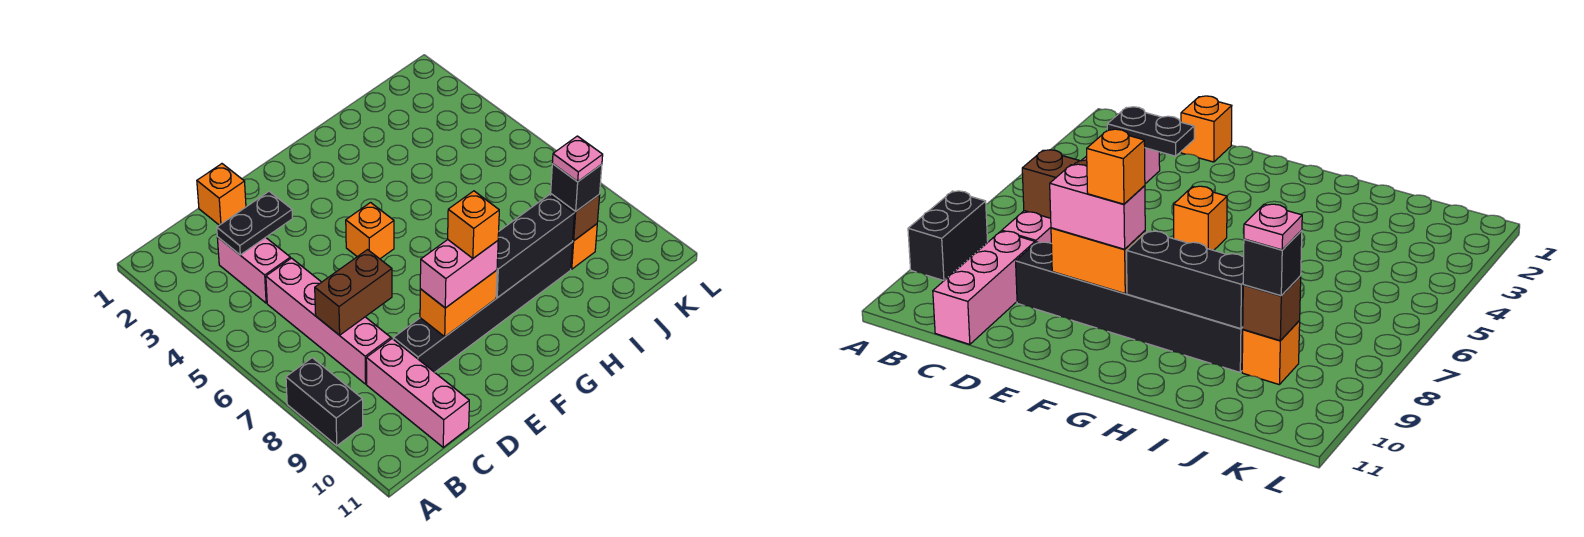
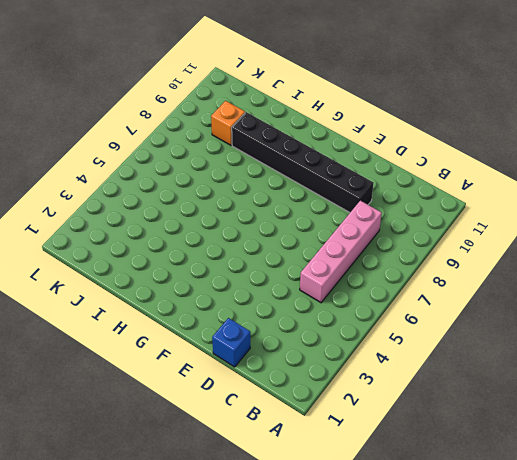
blue 1x1 brick [212,318,250,367] -> orange 1x1 brick [197,164,246,225]
none -> black 1x2 brick [286,358,363,446]
none -> pink 1x2 brick [217,237,290,303]
none -> pink 1x3 brick [366,339,469,447]

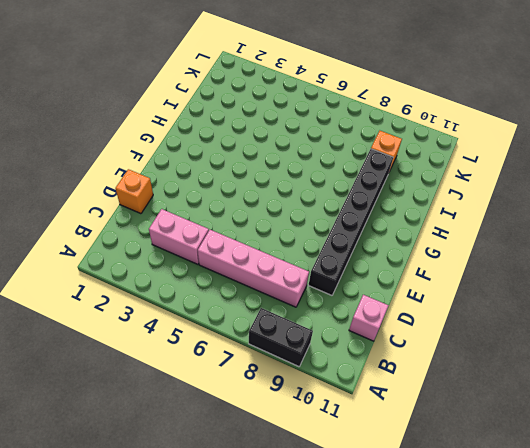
pink 1x1 brick [349,295,389,341] -> pink 1x3 brick [366,339,469,447]
none -> orange 1x1 brick [346,203,394,259]
none -> black 1x2 plate [217,191,293,255]
none -> brown 1x2 brick [315,250,392,335]

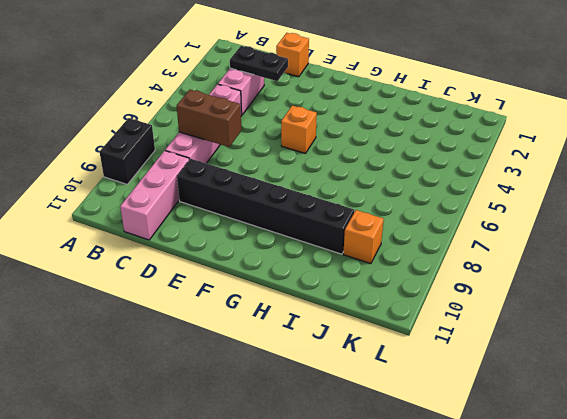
none -> orange 1x2 brick [420,270,497,337]
none -> black 1x3 brick [496,195,574,298]
none -> brown 1x1 brick [551,194,600,241]

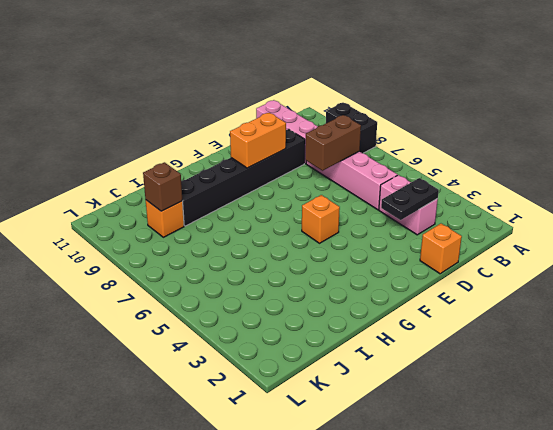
none -> black 1x3 brick [496,195,574,298]
none -> pink 1x2 brick [420,240,498,308]
none -> black 1x1 brick [551,164,602,212]

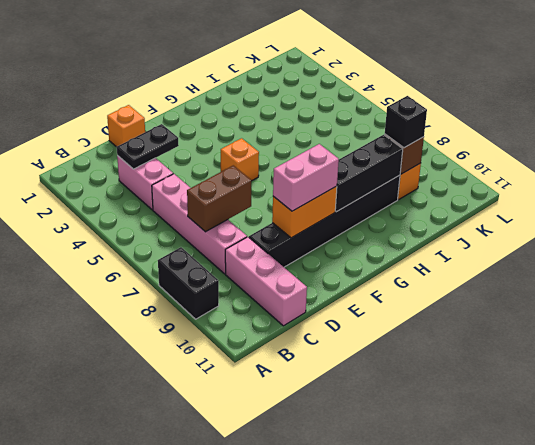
none -> orange 1x1 brick [448,191,499,258]
none -> pink 1x1 plate [552,136,603,182]

